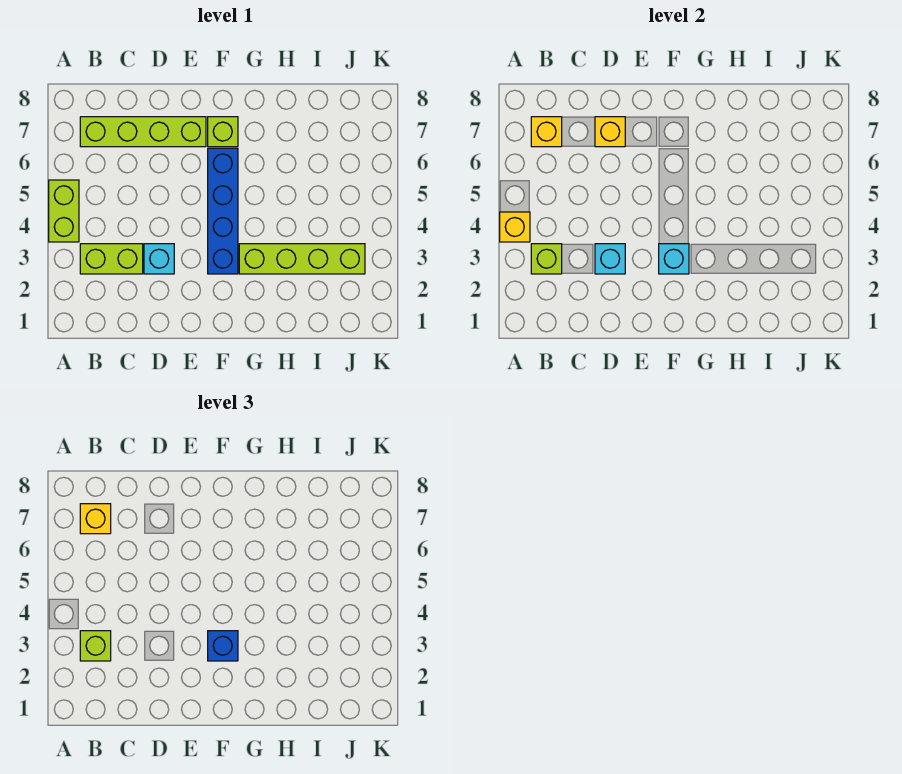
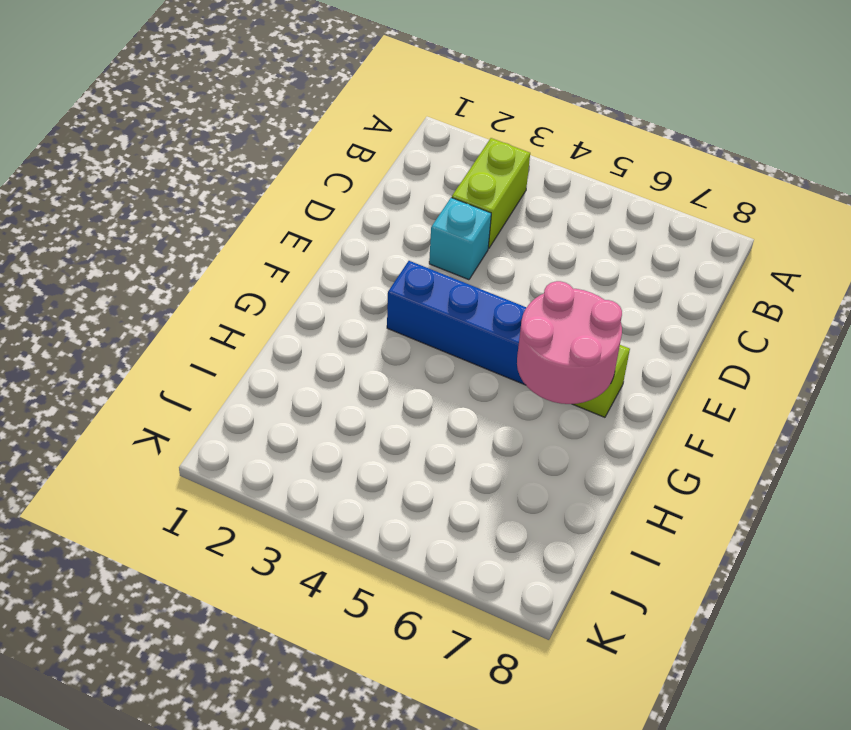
pink 2x2 round brick [517,281,622,404] -> none
none -> lime 1x2 brick [49,180,79,242]
none -> lime 1x4 brick [80,117,206,147]
none -> lime 1x4 brick [239,244,365,274]

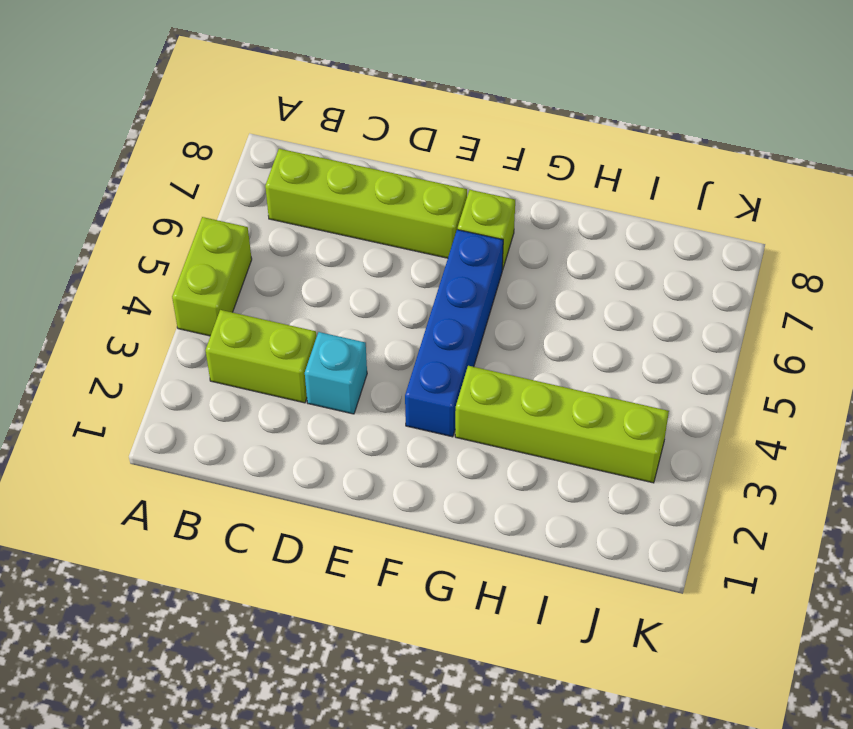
none -> yellow 1x1 brick [500,212,530,242]
none -> lime 1x1 brick [531,244,562,274]
none -> yellow 1x1 brick [531,117,562,147]

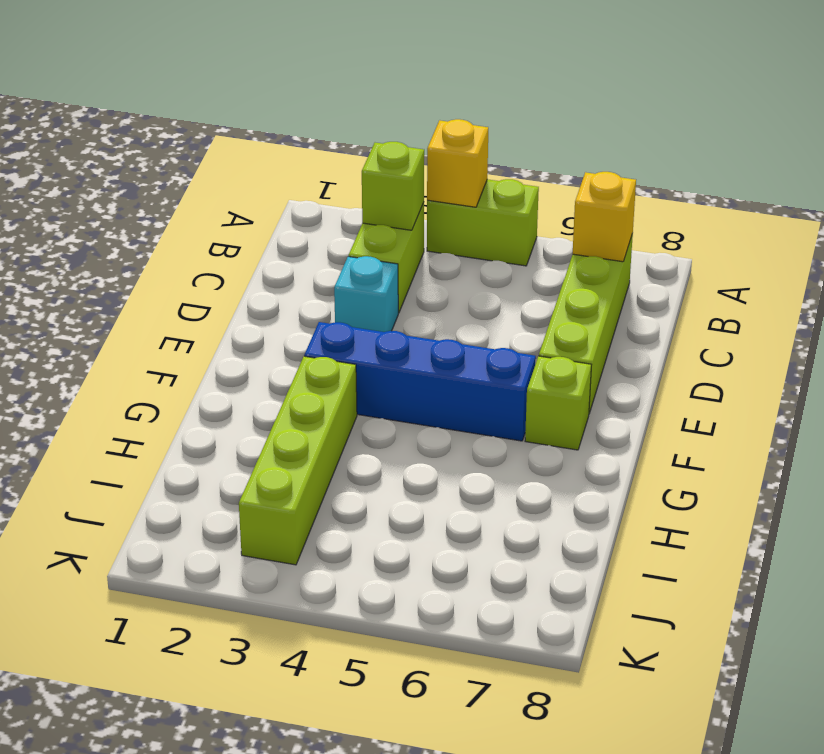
none -> cyan 1x1 brick [595,244,625,274]
none -> yellow 1x1 brick [595,117,625,147]
none -> cyan 1x1 brick [659,244,689,274]

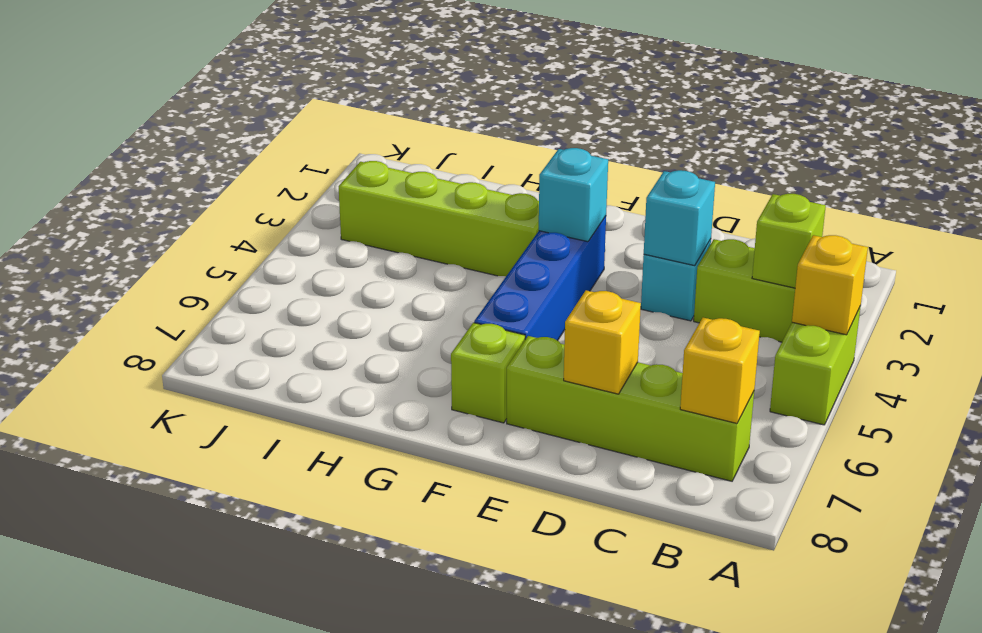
none -> lime 1x1 brick [80,631,111,661]
none -> yellow 1x1 brick [80,504,111,534]
none -> blue 1x1 brick [208,631,238,661]

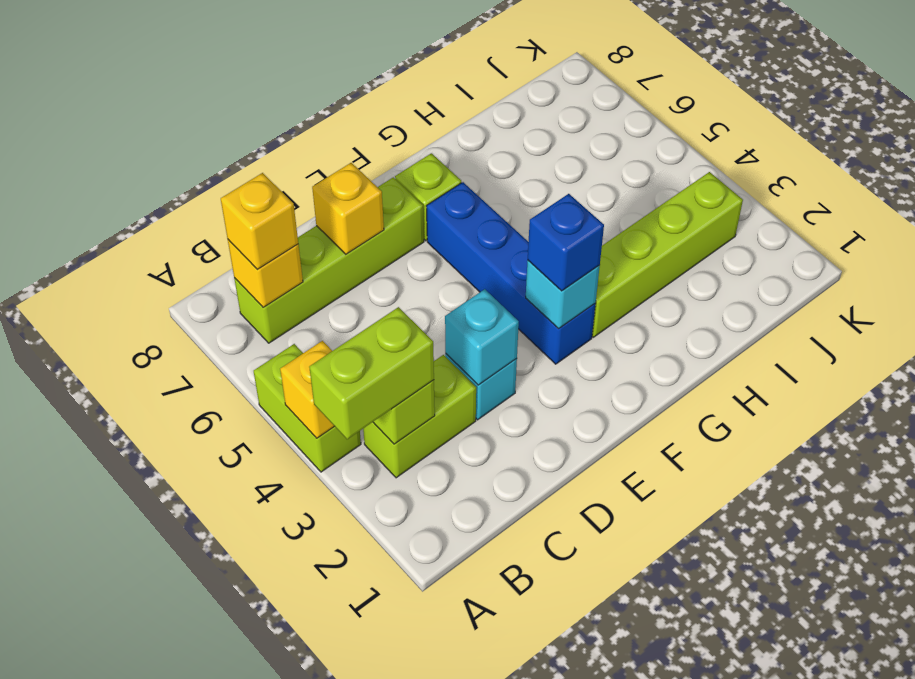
lime 1x2 brick [309,307,434,439] -> lime 1x1 brick [80,631,111,661]

